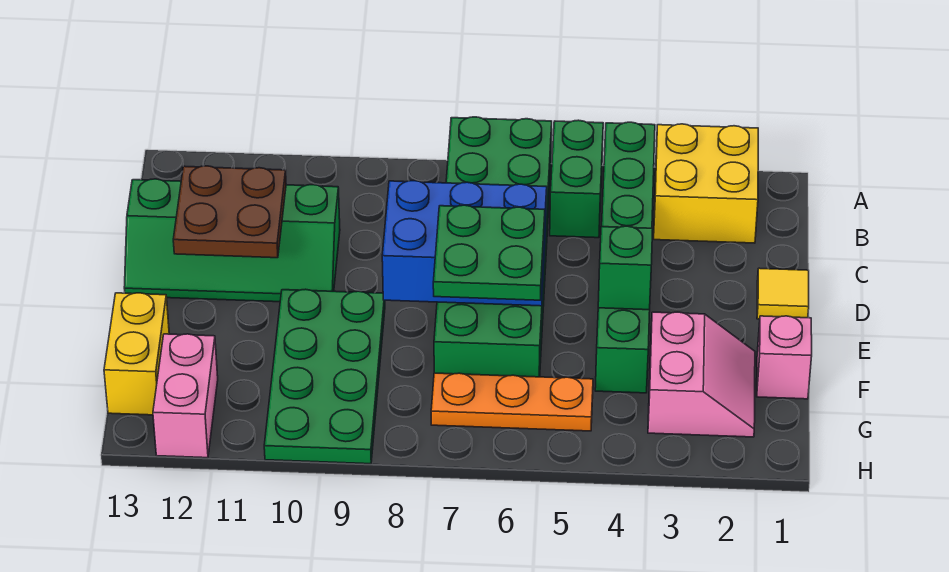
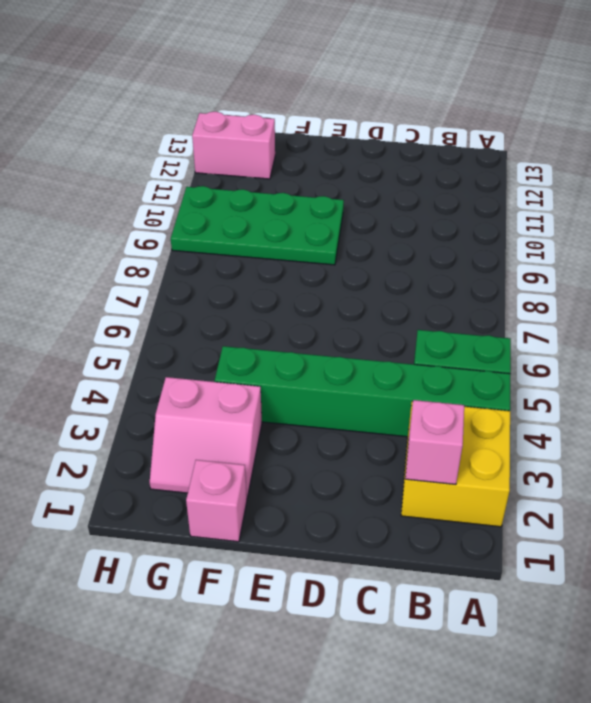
pink 1x1 brick [405,400,464,484] -> none
none -> green 2x6 brick [434,117,552,377]
none -> green 2x4 slope [124,179,340,302]
none -> yellow 1x1 tile [757,268,809,319]

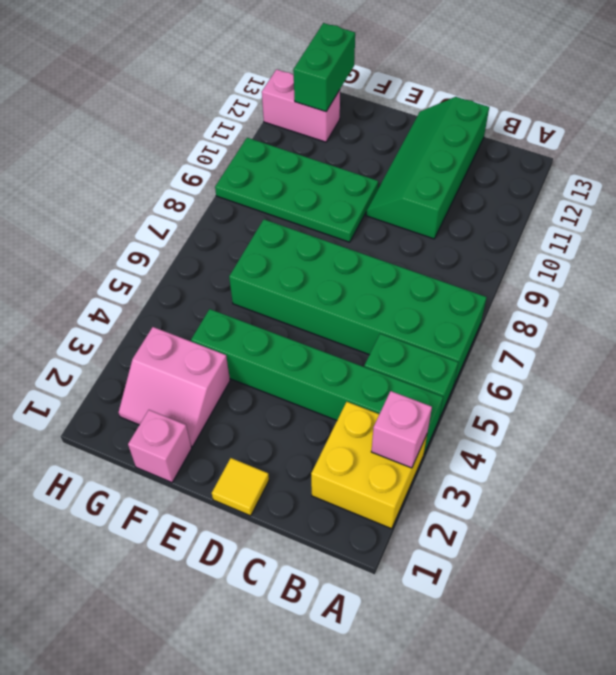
pink 1x1 brick [371,391,432,468] -> none
green 1x2 brick [293,23,355,112] -> none
none -> yellow 1x2 brick [104,293,169,415]
none -> orange 1x3 plate [431,373,593,431]
none -> brown 2x2 plate [173,166,286,258]

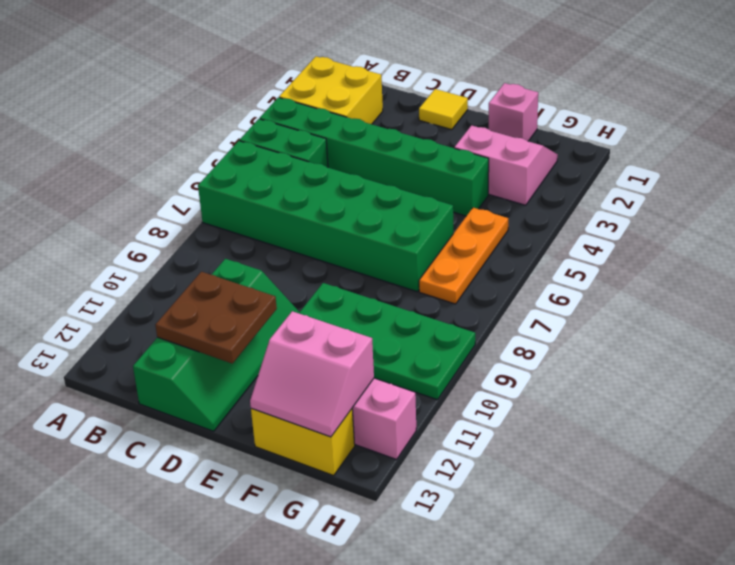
pink 2x2 slope [250,311,374,437] -> none
none -> blue 2x3 brick [382,181,547,306]
none -> green 1x1 brick [598,226,653,310]
none -> green 2x2 plate [433,205,545,300]

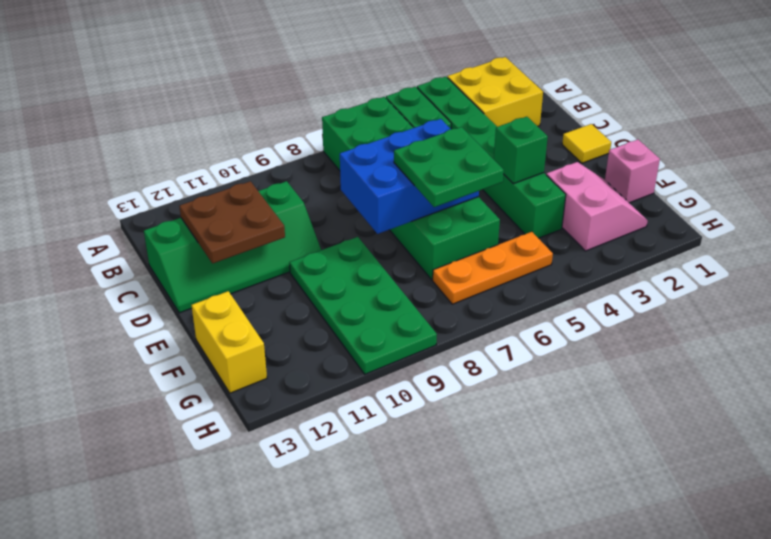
none -> pink 1x2 brick [153,334,218,458]

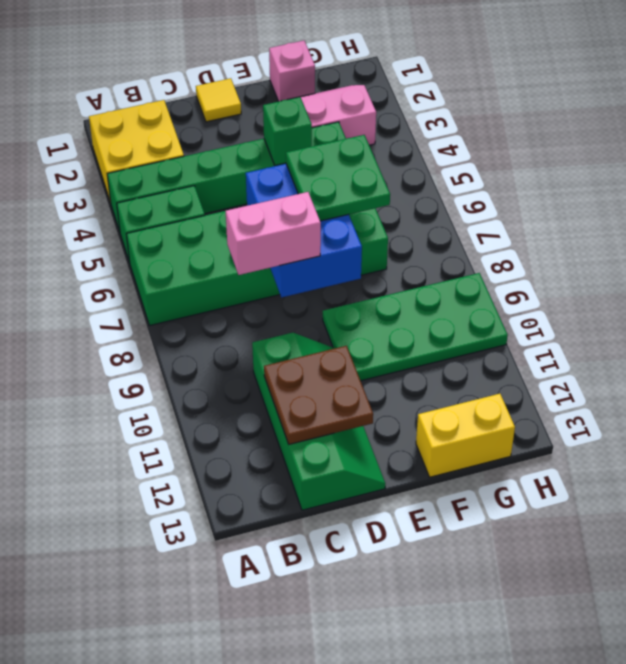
pink 1x2 brick [226,192,321,275] -> pink 1x2 brick moved to [153,334,218,458]
none -> orange 1x3 plate [431,373,593,431]

